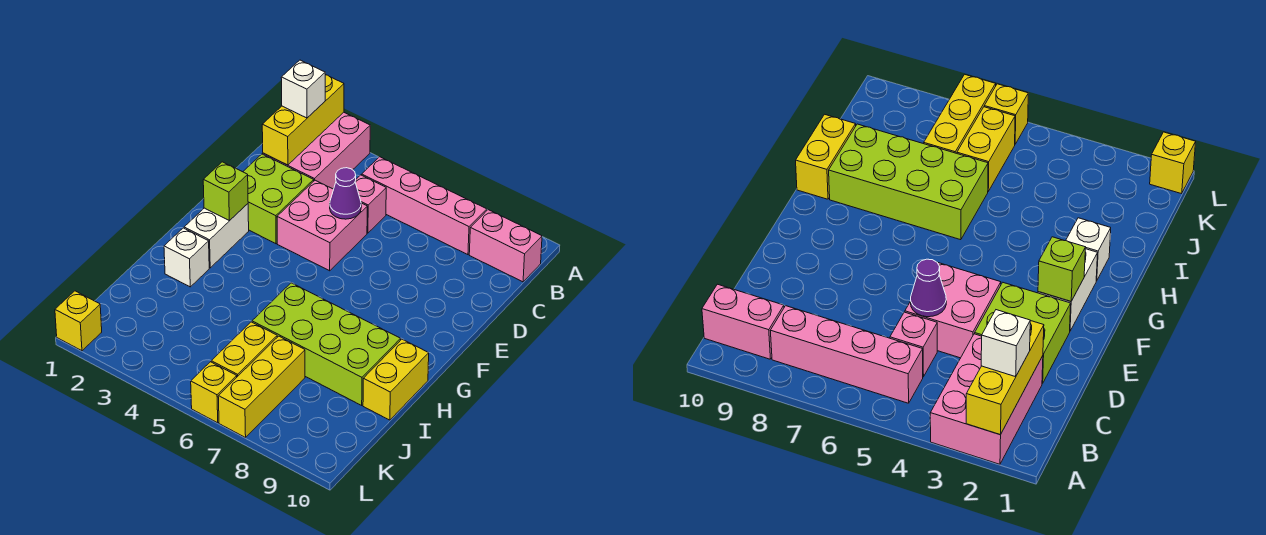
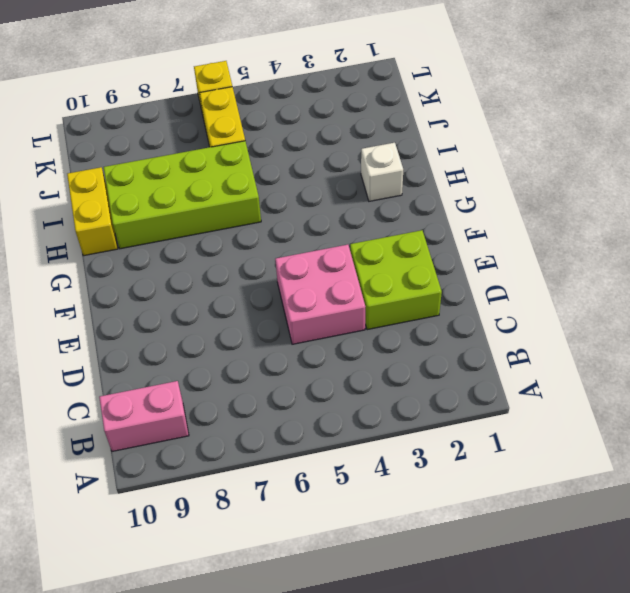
none -> pink 2x3 brick [263,112,370,189]
none -> pink 1x4 brick [362,157,487,255]
none -> pink 1x1 brick [355,175,386,233]

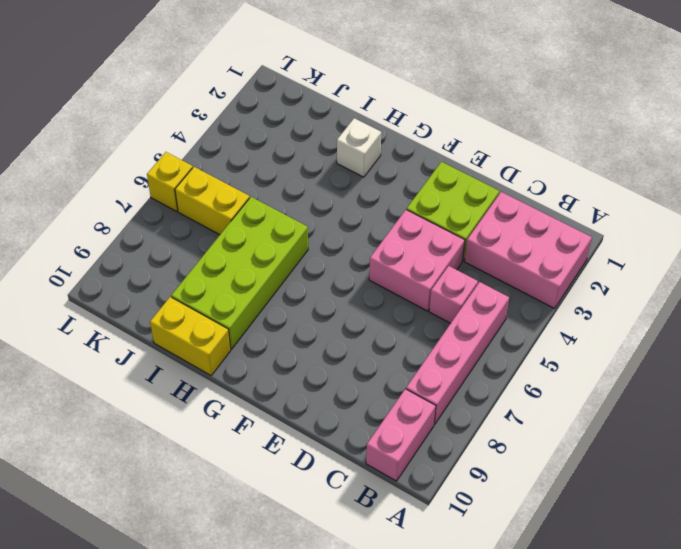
none -> white 1x2 brick [184,204,249,268]
none -> yellow 1x3 brick [218,336,305,438]
none -> yellow 1x1 brick [55,291,102,351]

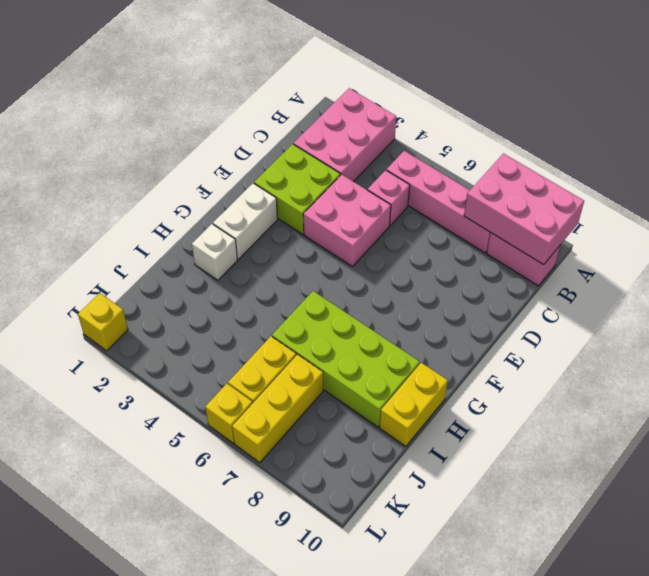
pink 2x3 brick [464,153,584,265] -> none
none -> yellow 1x3 brick [262,75,344,165]
none -> purple 1x1 cone [330,168,361,219]
none -> lime 1x1 brick [203,162,248,221]

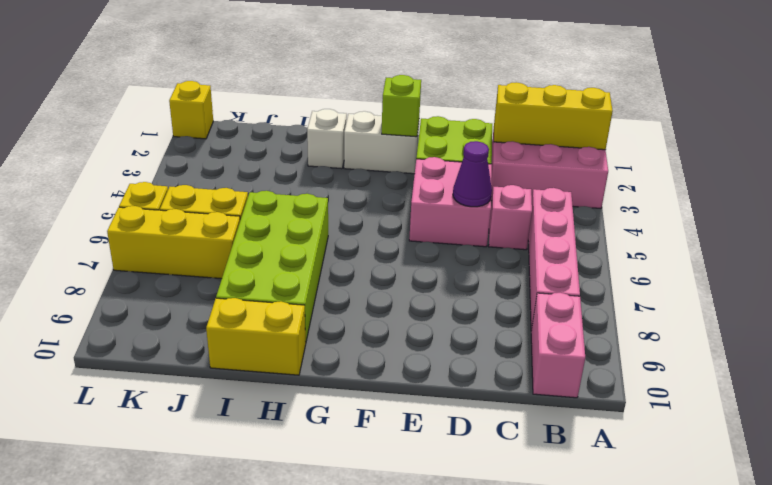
none -> white 1x1 brick [281,60,325,118]

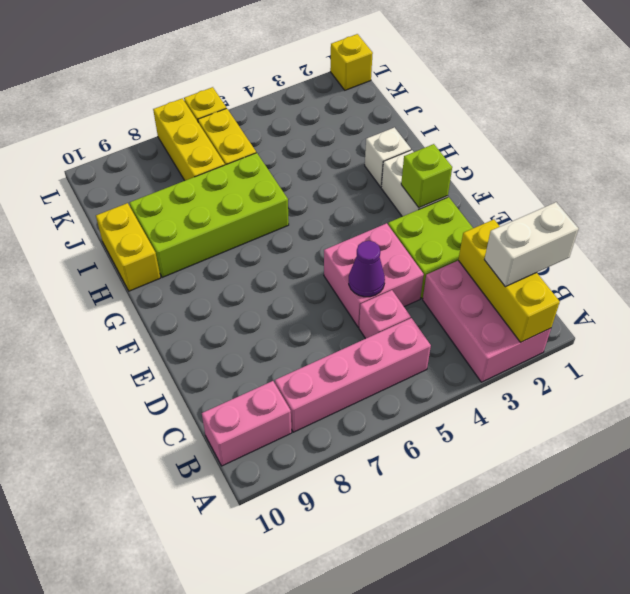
white 1x2 brick [484,202,578,287] -> white 1x1 brick [281,60,325,118]

